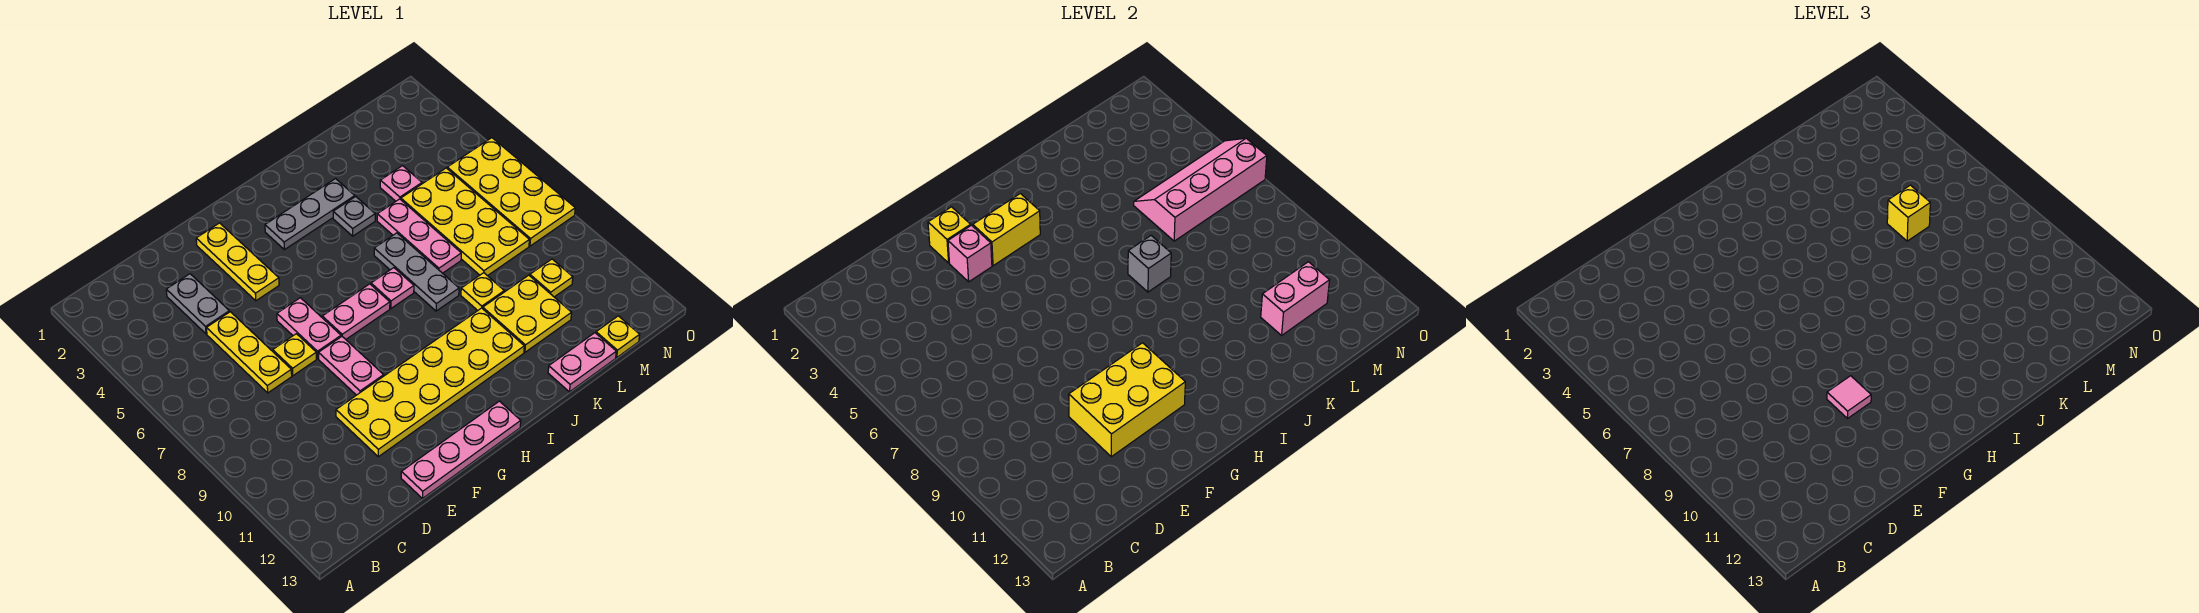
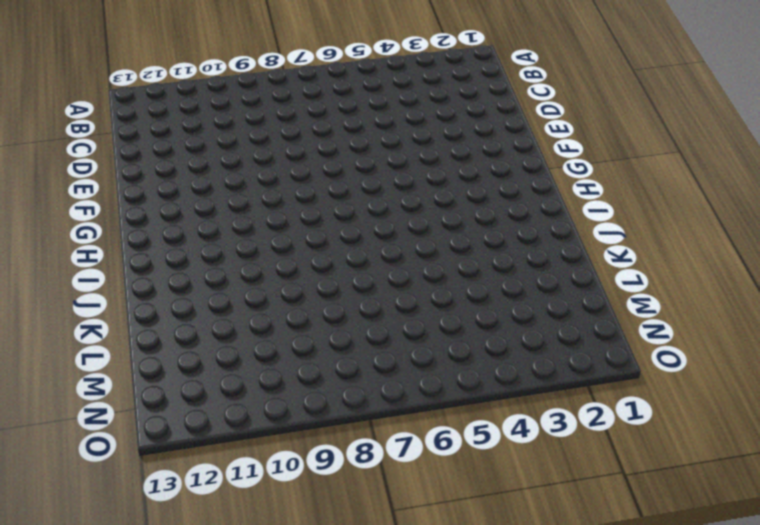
none -> grey 1x2 plate [166,274,229,334]
none -> yellow 1x3 plate [207,312,292,393]
none -> yellow 1x1 plate [273,334,316,376]
none -> yellow 2x6 plate [336,308,524,457]

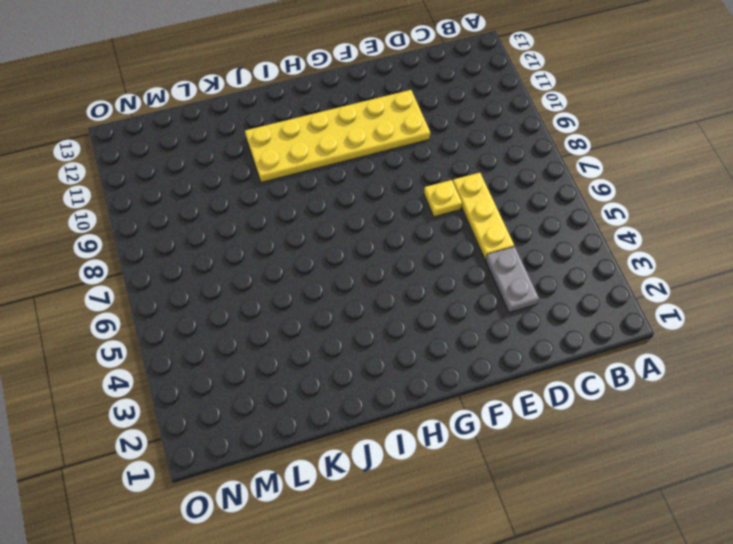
none -> pink 1x4 plate [401,401,521,498]
none -> yellow 1x3 plate [196,223,279,301]
none -> pink 1x2 plate [277,298,341,359]
none -> pink 1x2 plate [319,337,384,395]

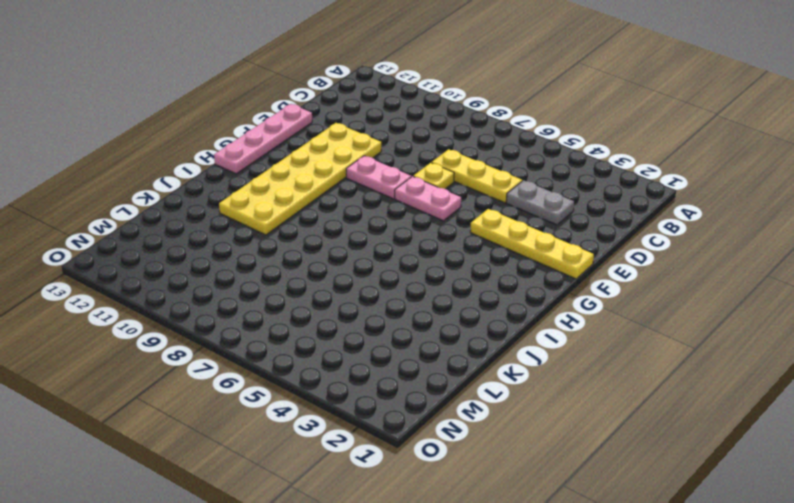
yellow 1x4 plate [470,209,594,279] -> yellow 1x3 plate [196,223,279,301]
none -> pink 1x2 plate [322,284,390,339]
none -> grey 1x3 plate [265,179,355,250]
none -> pink 1x1 plate [371,268,414,308]
none -> grey 1x1 plate [333,197,375,236]

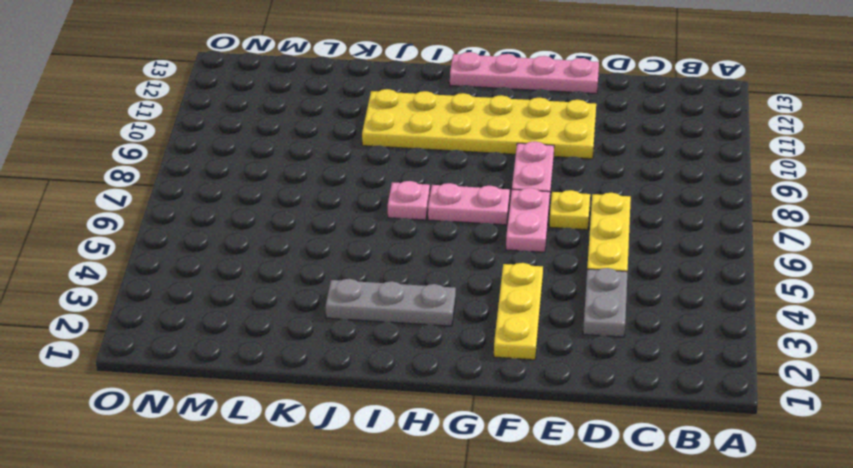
none -> grey 1x1 plate [333,197,375,236]
none -> grey 1x3 plate [374,233,459,311]
none -> pink 1x3 plate [377,199,461,273]
none -> yellow 1x1 plate [461,273,504,310]

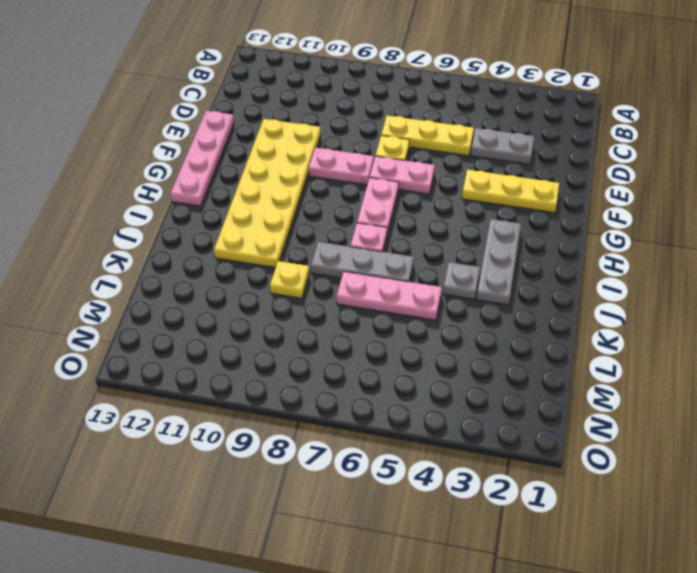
none -> yellow 2x2 plate [483,275,572,352]
none -> pink 1x2 plate [548,333,616,392]
none -> pink 1x1 plate [380,166,422,201]
none -> yellow 2x4 plate [401,168,529,276]

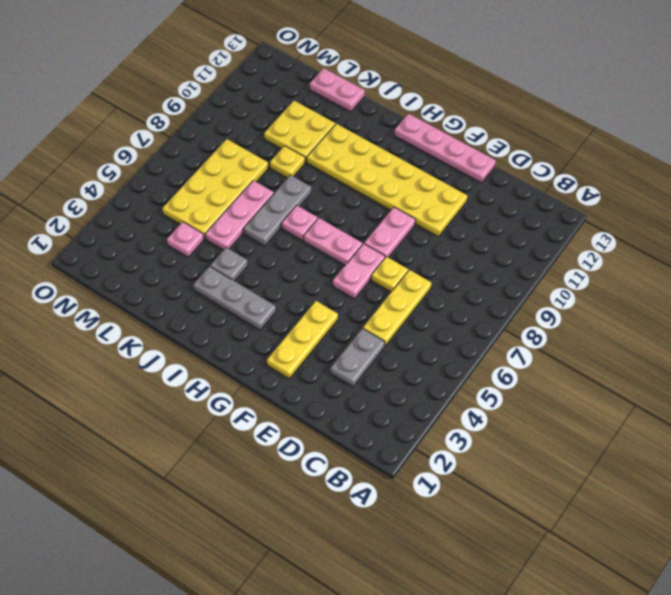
none -> yellow 1x1 plate [530,259,573,297]
none -> yellow 1x1 plate [596,316,640,358]
none -> yellow 2x4 plate [447,138,575,246]
none -> yellow 2x3 brick [1069,343,1185,457]

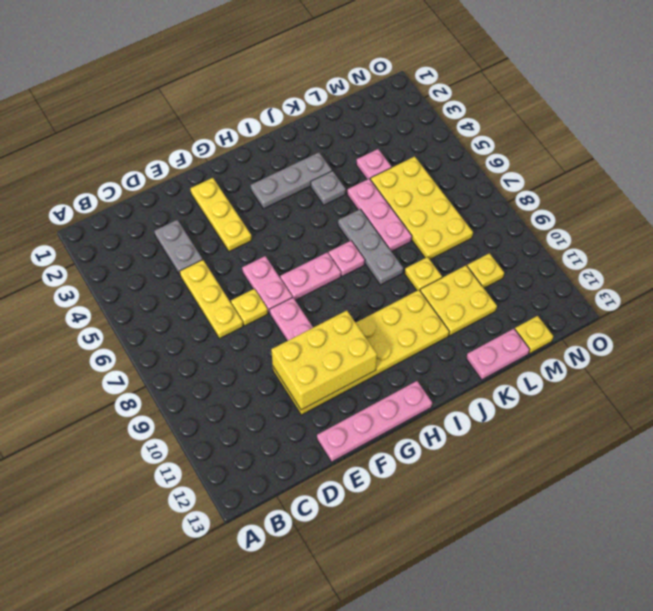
none -> yellow 2x4 plate [447,138,575,246]
none -> yellow 1x1 brick [928,207,971,263]
none -> pink 1x1 brick [948,225,992,282]
none -> yellow 1x2 brick [973,194,1040,266]

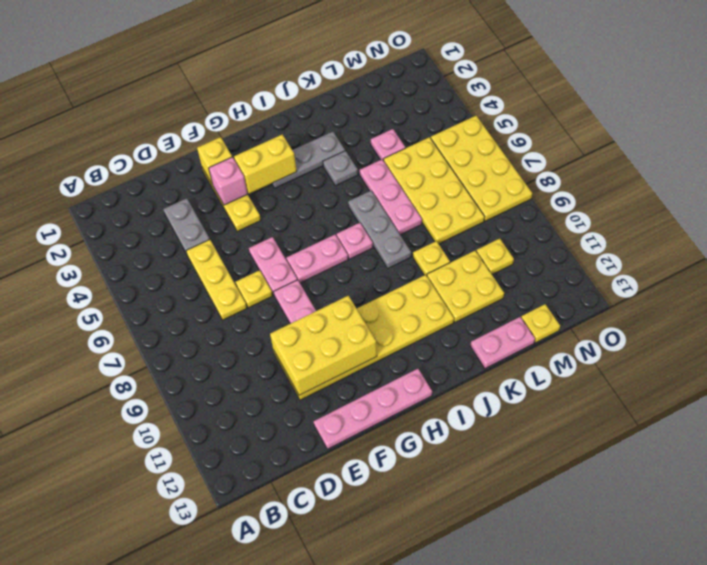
none -> grey 1x1 brick [1128,236,1171,292]
none -> pink 2x4 slope [1134,138,1267,241]
none -> pink 1x2 brick [1261,262,1330,335]
none -> pink 1x1 tile [1827,376,1871,418]

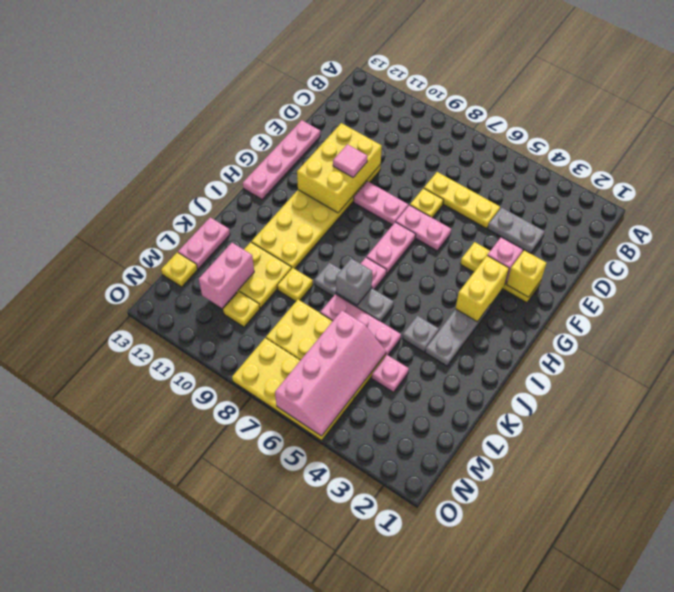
none -> yellow 1x1 brick [1887,185,1930,241]

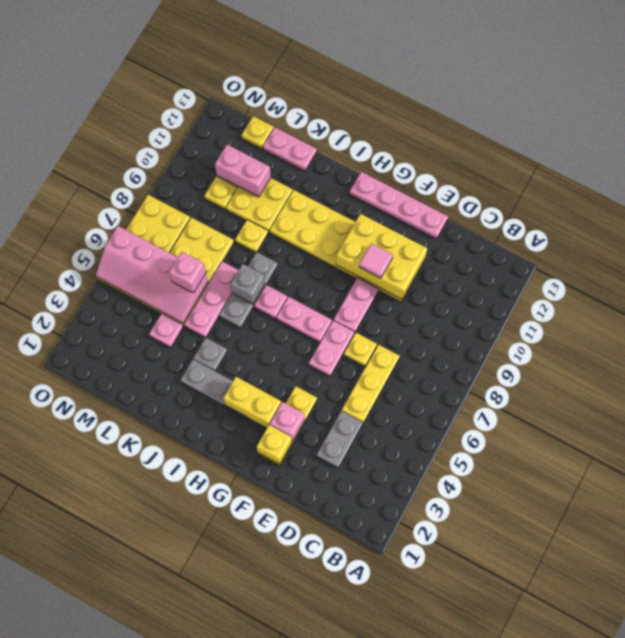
pink 1x1 brick [169,252,206,293] -> yellow 1x1 brick [1887,185,1930,241]

